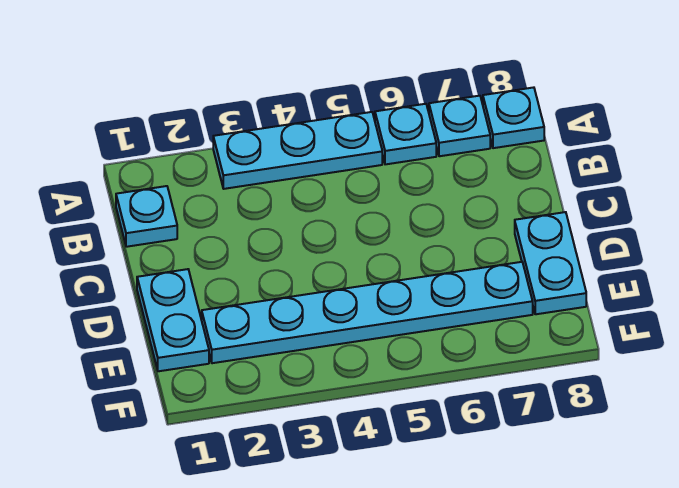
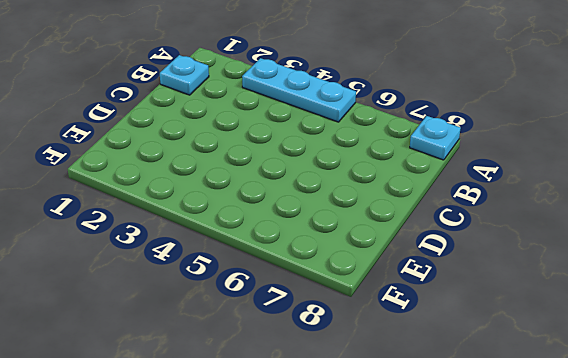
none -> cyan 1x1 plate [375,104,436,164]
none -> cyan 1x1 plate [429,96,490,156]

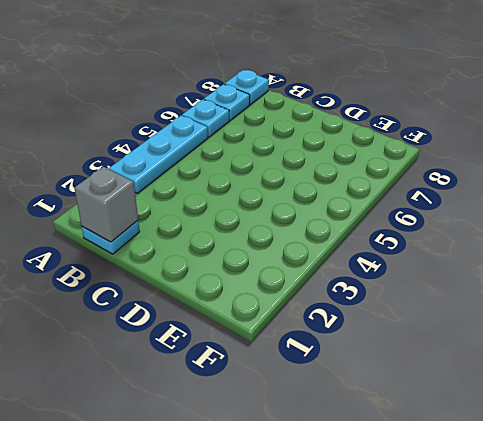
grey 1x1 brick [74,167,138,242] -> none
none -> cyan 1x2 plate [137,269,209,371]
none -> cyan 1x2 plate [515,212,586,314]

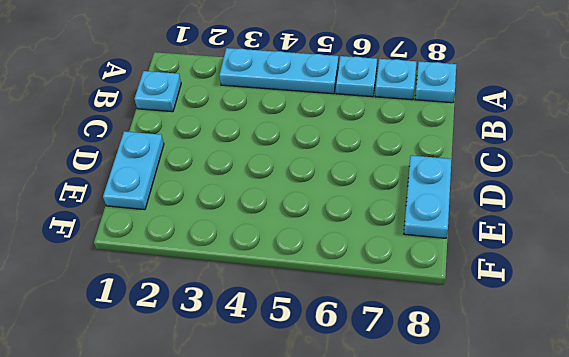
none -> cyan 1x6 plate [202,262,533,363]

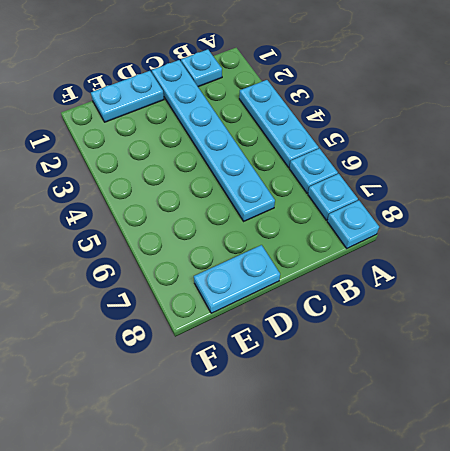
cyan 1x6 plate [152,60,275,221] -> cyan 1x6 plate moved to [202,262,533,363]

